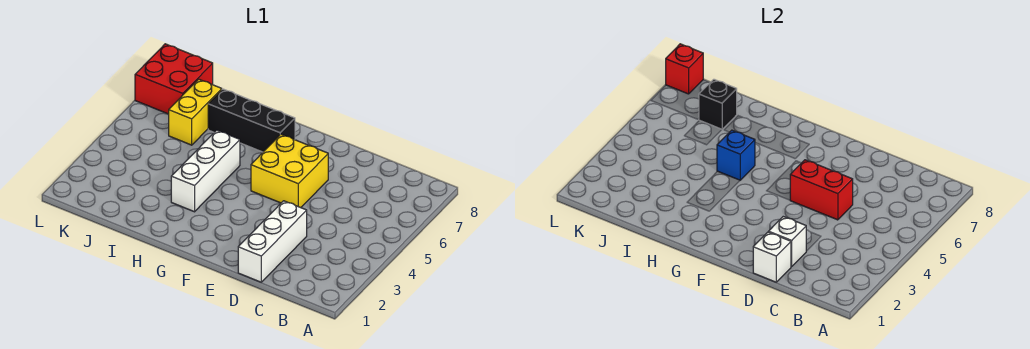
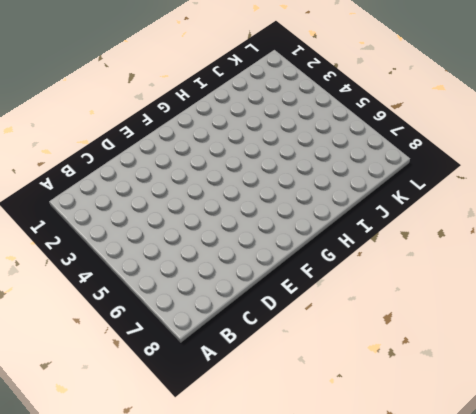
none -> white 1x3 brick [238,201,307,282]
none -> yellow 2x2 brick [251,134,328,208]
none -> black 1x3 brick [208,89,295,152]

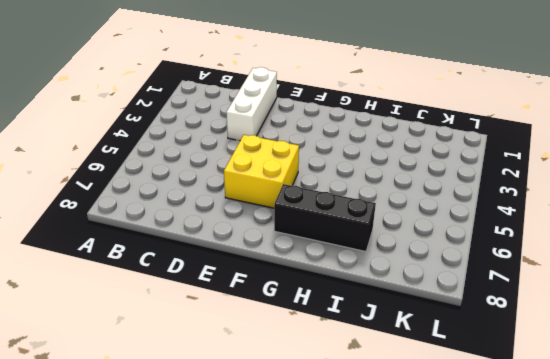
none -> white 1x3 brick [171,130,240,212]
none -> yellow 1x2 brick [169,79,222,145]
none -> red 2x2 brick [135,44,213,114]

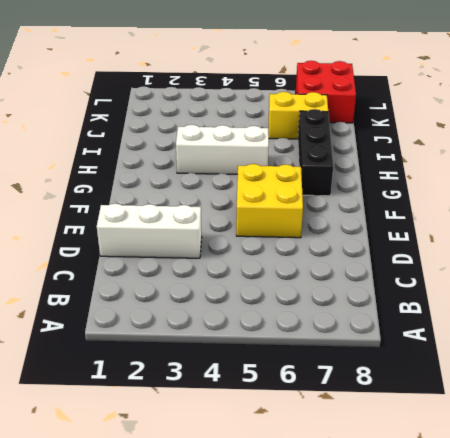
none -> white 1x1 brick [753,232,791,282]
none -> white 1x1 brick [769,216,806,267]
none -> red 1x2 brick [790,160,853,220]

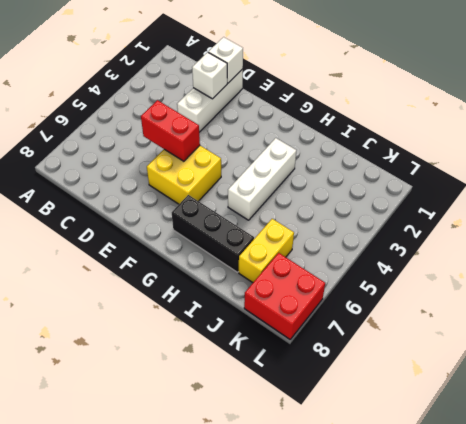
none -> blue 1x1 brick [717,130,755,180]
none -> black 1x1 brick [699,79,737,129]
none -> red 1x1 brick [666,44,703,94]

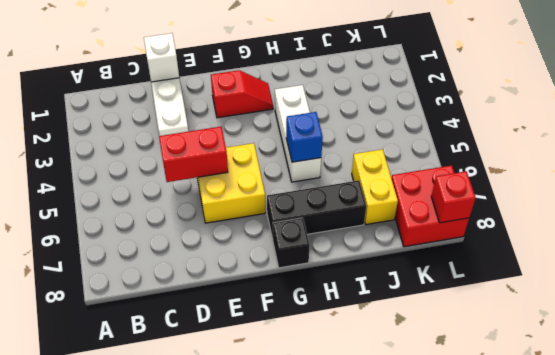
red 1x2 slope [211,70,273,118] -> none
black 1x1 brick [273,218,310,268] -> black 1x1 brick moved to [699,79,737,129]
none -> white 1x1 brick [769,216,806,267]

